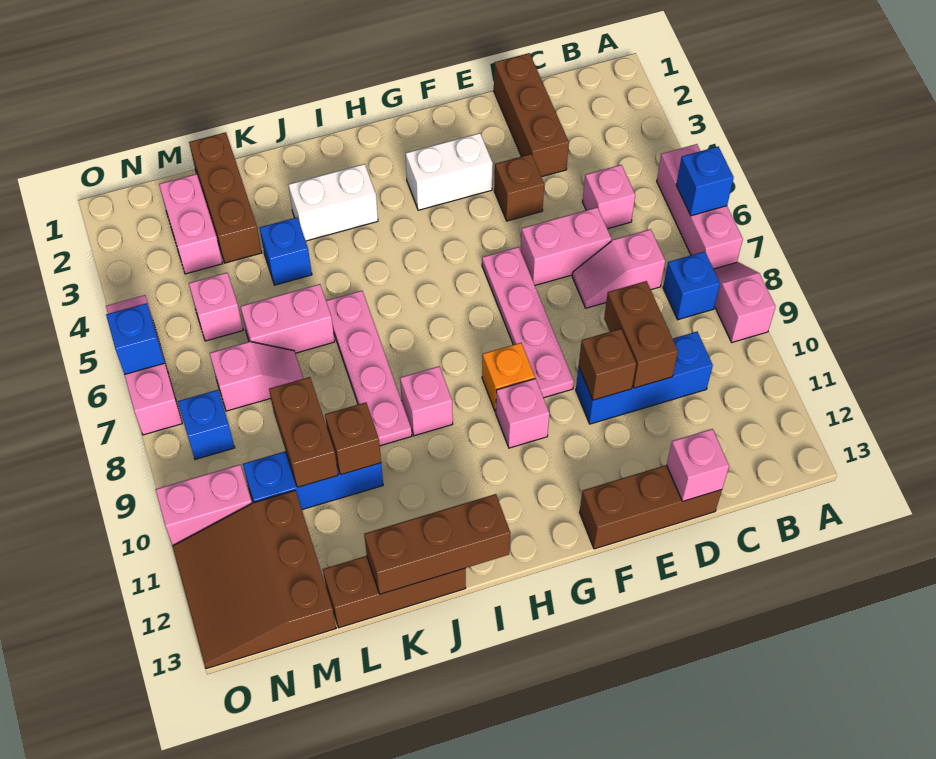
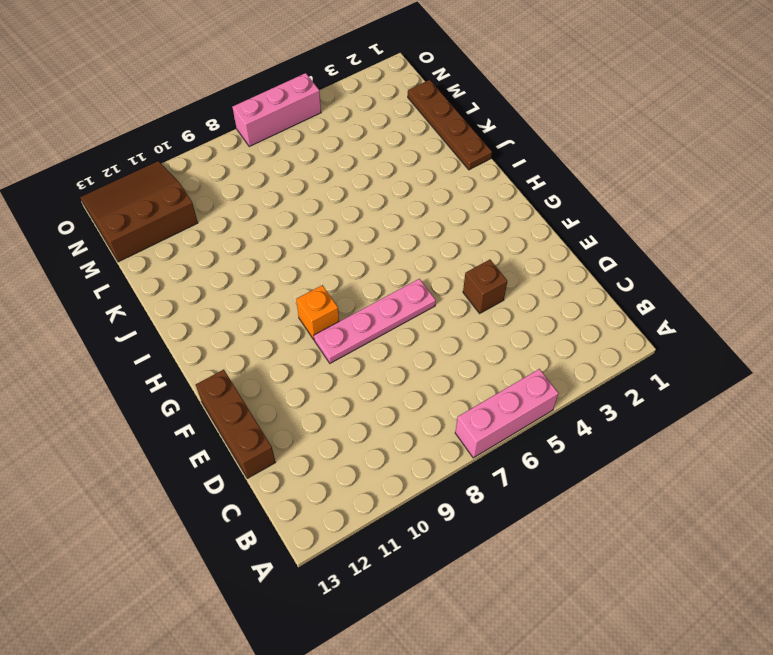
brown 1x4 plate [408,80,492,170] -> brown 1x3 brick [189,132,262,263]
none -> pink 1x2 slope [714,262,776,342]
none -> blue 1x1 brick [663,252,720,320]
none -> pink 1x1 brick [582,165,635,229]
none -> pink 1x2 slope [572,229,665,308]

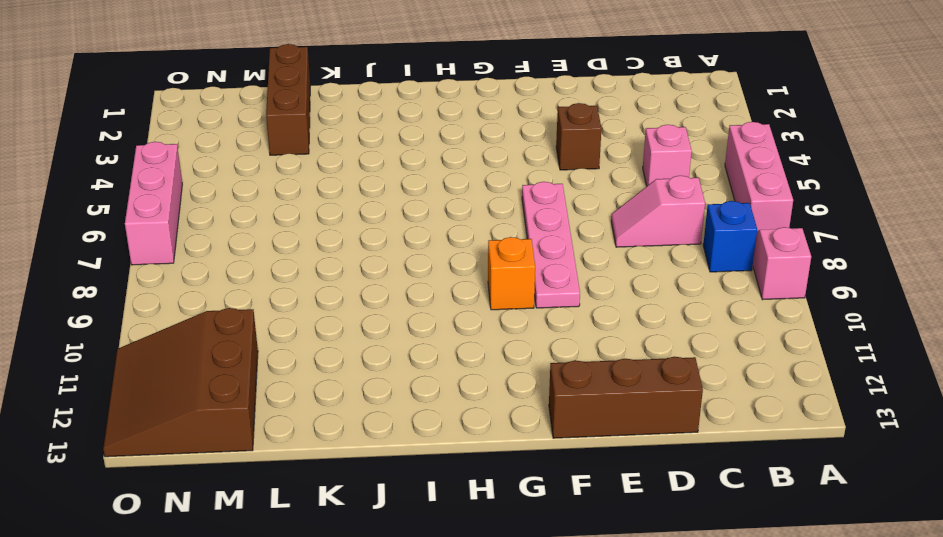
none -> blue 1x3 brick [576,332,713,424]
none -> brown 1x3 brick [494,53,569,177]
none -> pink 1x2 brick [521,207,611,285]
none -> white 1x2 brick [405,133,493,210]

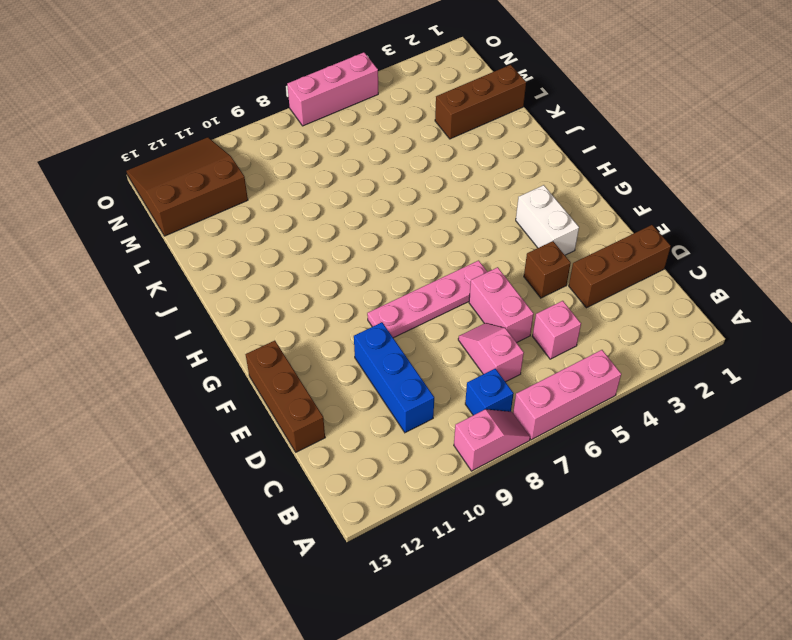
none -> orange 1x1 brick [482,343,535,412]
none -> pink 1x1 brick [496,379,550,448]
none -> white 1x2 brick [288,164,378,241]
none -> pink 1x1 brick [400,366,453,436]

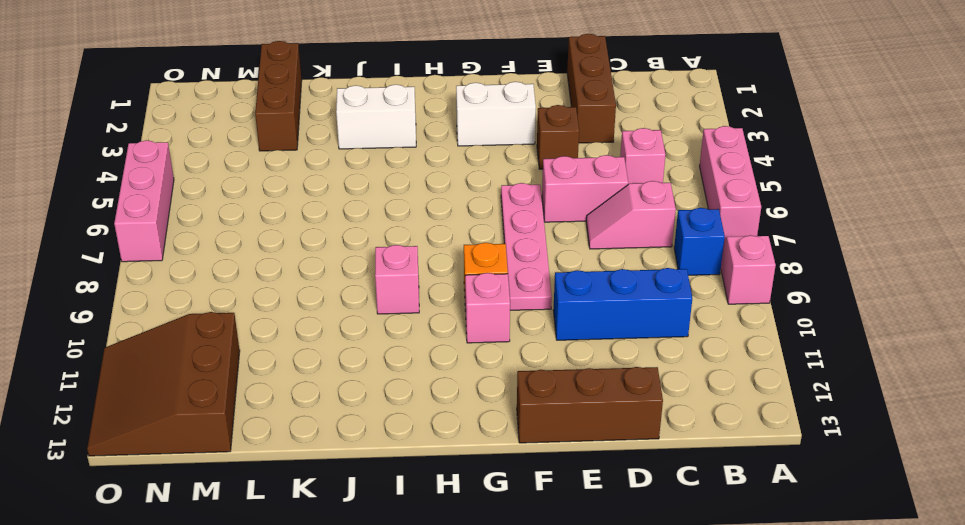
none -> pink 1x4 plate [326,291,412,446]
none -> brown 1x3 brick [323,556,466,628]
none -> blue 1x1 brick [260,217,312,285]
none -> pink 1x2 brick [240,284,335,353]

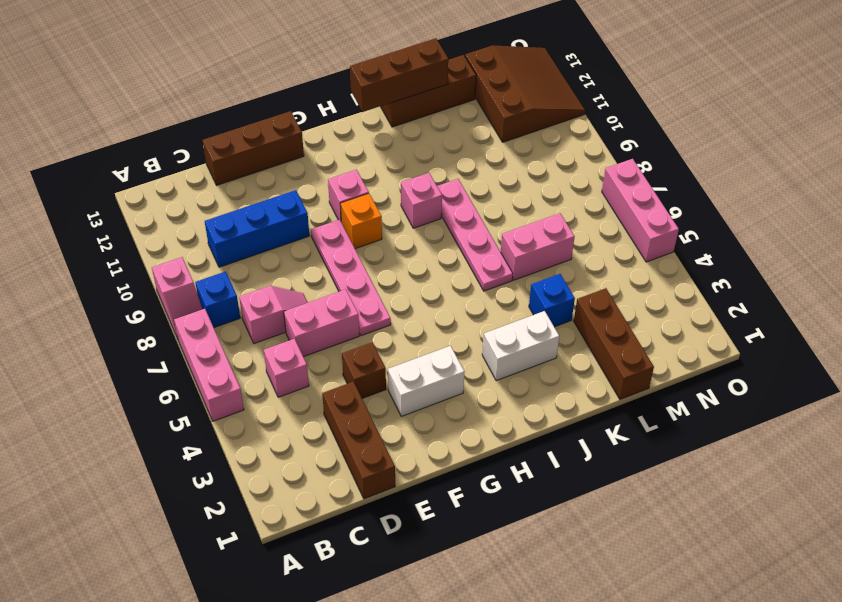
none -> blue 1x3 brick [243,451,383,510]
none -> pink 1x2 slope [210,342,303,411]
none -> pink 1x2 brick [159,174,223,274]
none -> pink 1x1 brick [189,273,243,341]

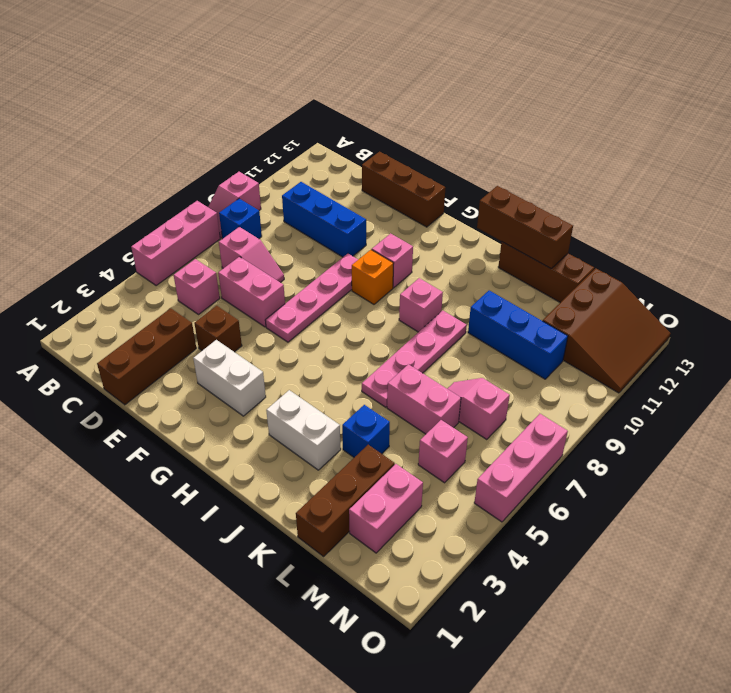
none -> blue 1x1 brick [178,390,235,459]
none -> pink 1x2 brick [155,465,252,546]
none -> blue 1x1 brick [676,147,734,216]
none -> brown 1x2 brick [604,281,678,388]

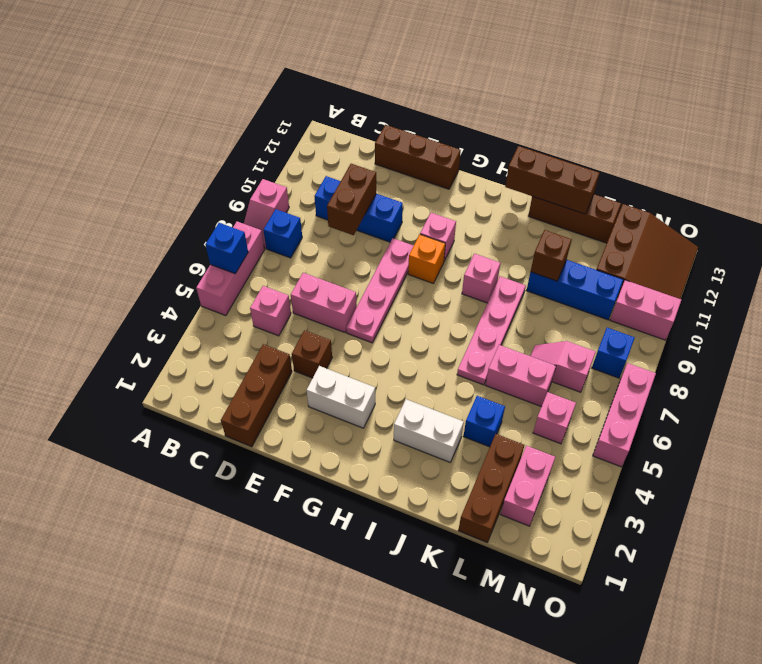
none -> pink 1x2 slope [572,229,665,308]
none -> pink 1x1 brick [667,429,729,501]
none -> brown 1x1 brick [579,329,636,400]
none -> brown 1x2 brick [269,377,338,487]

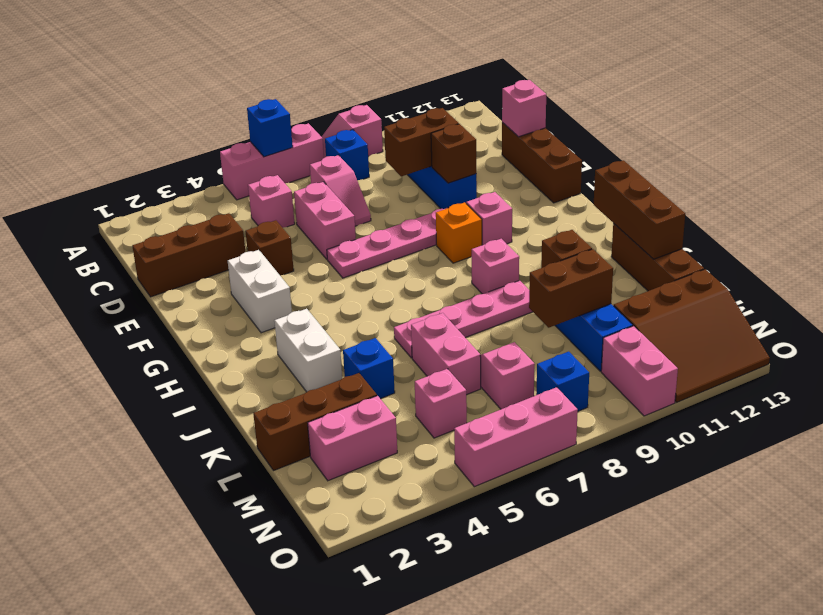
none -> blue 1x1 brick [106,303,165,375]

